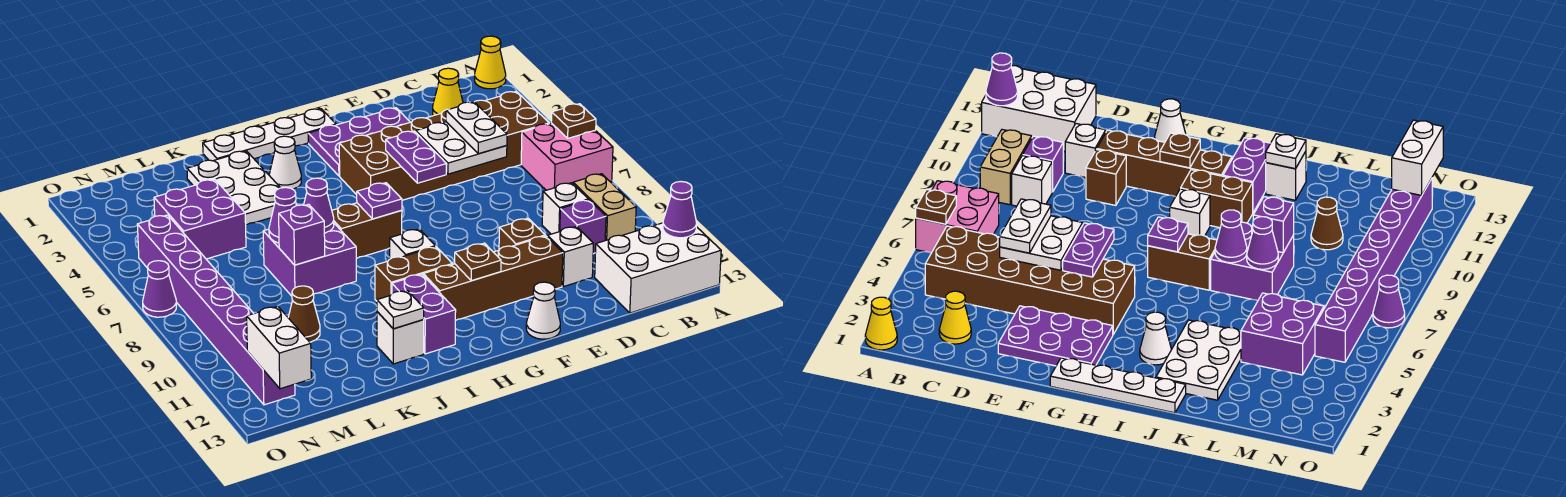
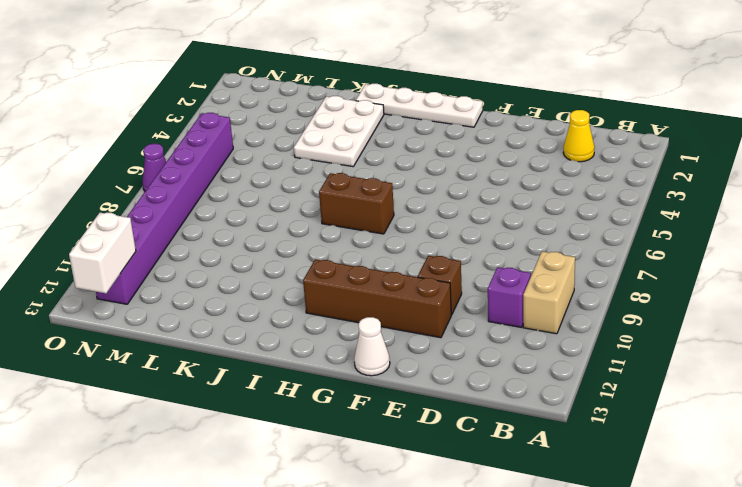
none -> yellow 1x1 cone [475,36,506,89]
none -> pink 2x2 brick [521,123,613,190]
none -> white 2x3 brick [595,223,721,313]
none -> brown 2x6 brick [339,91,549,200]

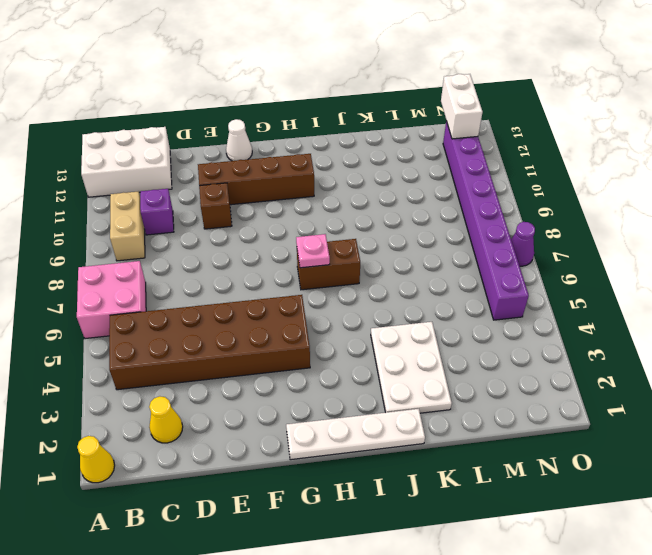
pink 1x1 plate [296,234,330,268] -> purple 1x1 plate [357,183,402,219]
none -> white 1x1 brick [542,183,588,234]
none -> white 1x1 brick [547,227,593,287]
none -> purple 2x3 plate [308,108,410,176]
none -> white 1x1 brick [390,229,435,259]

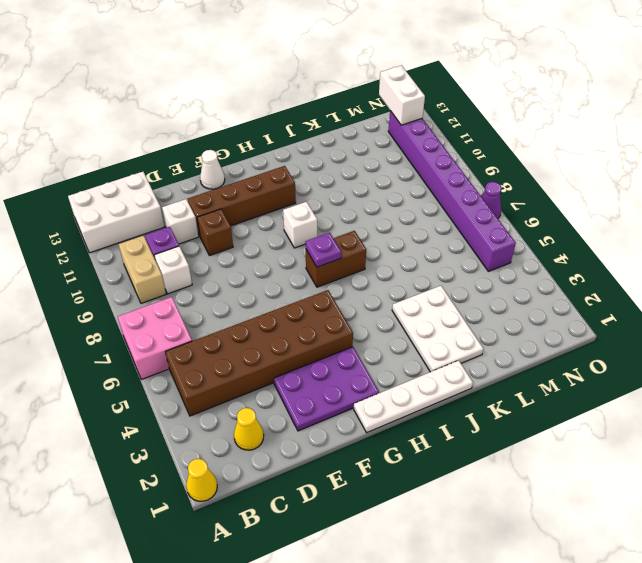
none -> brown 1x2 brick [375,247,452,301]
none -> white 1x1 cone [269,136,301,189]
none -> purple 1x2 brick [392,274,456,354]
none -> purple 2x2 brick [263,223,356,296]

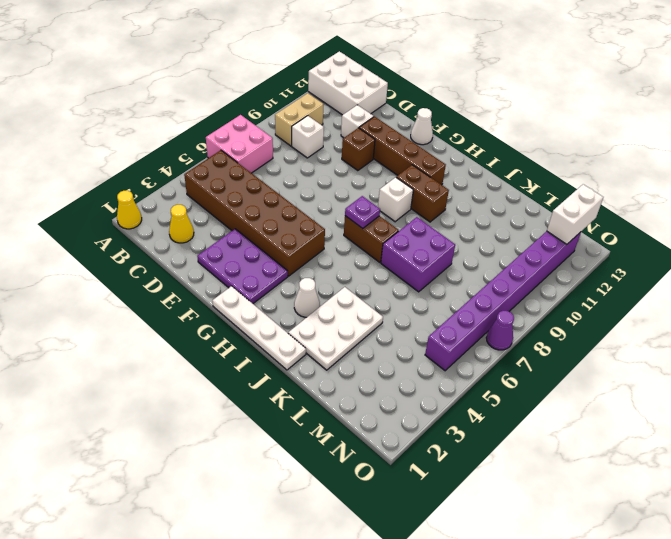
none -> purple 1x1 brick [560,200,606,254]
none -> purple 1x2 brick [392,274,456,354]
none -> white 1x1 brick [377,312,424,364]
none -> purple 2x2 brick [154,180,246,259]

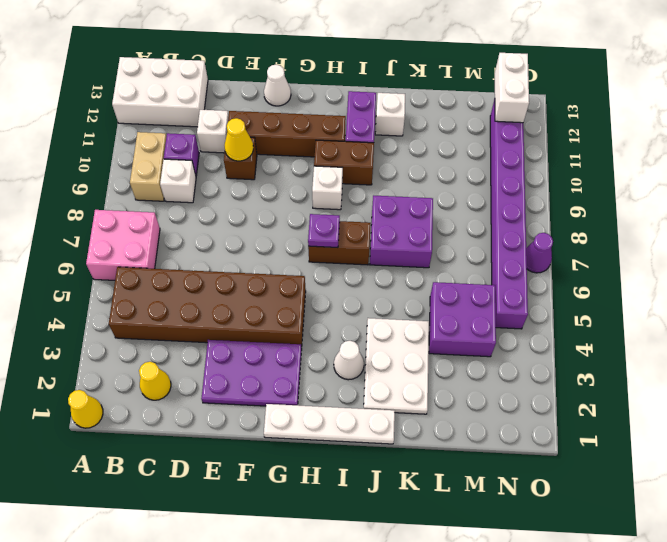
yellow 1x1 cone [225,118,253,161] -> none
none -> brown 1x1 cone [288,286,320,342]
none -> brown 1x1 plate [551,104,596,138]
none -> purple 1x1 cone [663,181,697,238]
none -> white 2x2 plate [416,122,507,174]

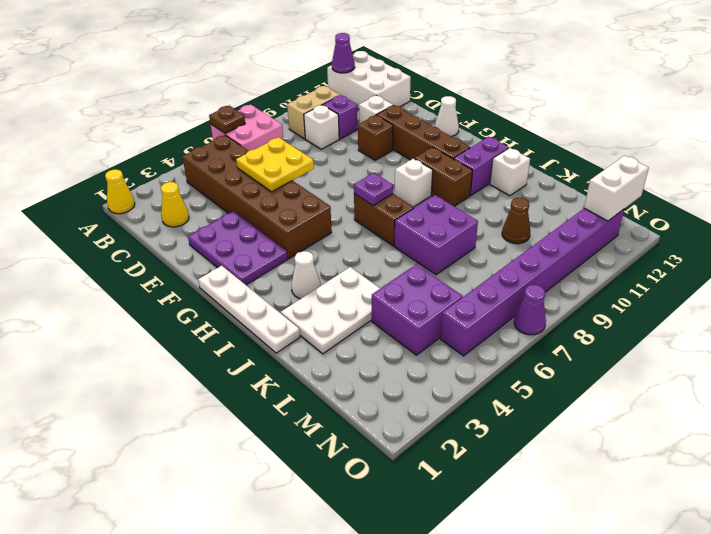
yellow 2x2 plate [236,137,314,192] -> white 2x2 plate [416,122,507,174]
none -> purple 1x2 plate [386,131,447,183]
none -> brown 1x1 plate [455,243,501,281]
none -> purple 1x1 cone [304,178,334,233]
none -> white 1x1 plate [377,290,424,329]

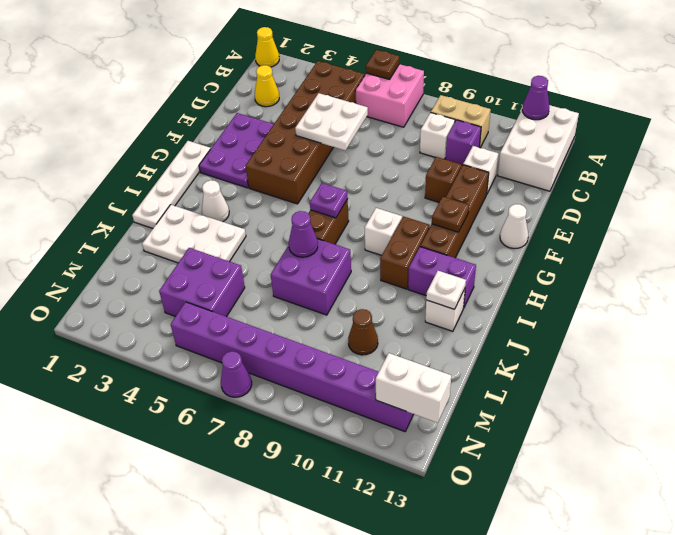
none -> purple 1x2 plate [386,131,447,183]
none -> purple 1x1 cone [269,187,297,243]
none -> purple 1x1 brick [279,204,325,265]
none -> white 1x2 plate [446,102,507,154]

